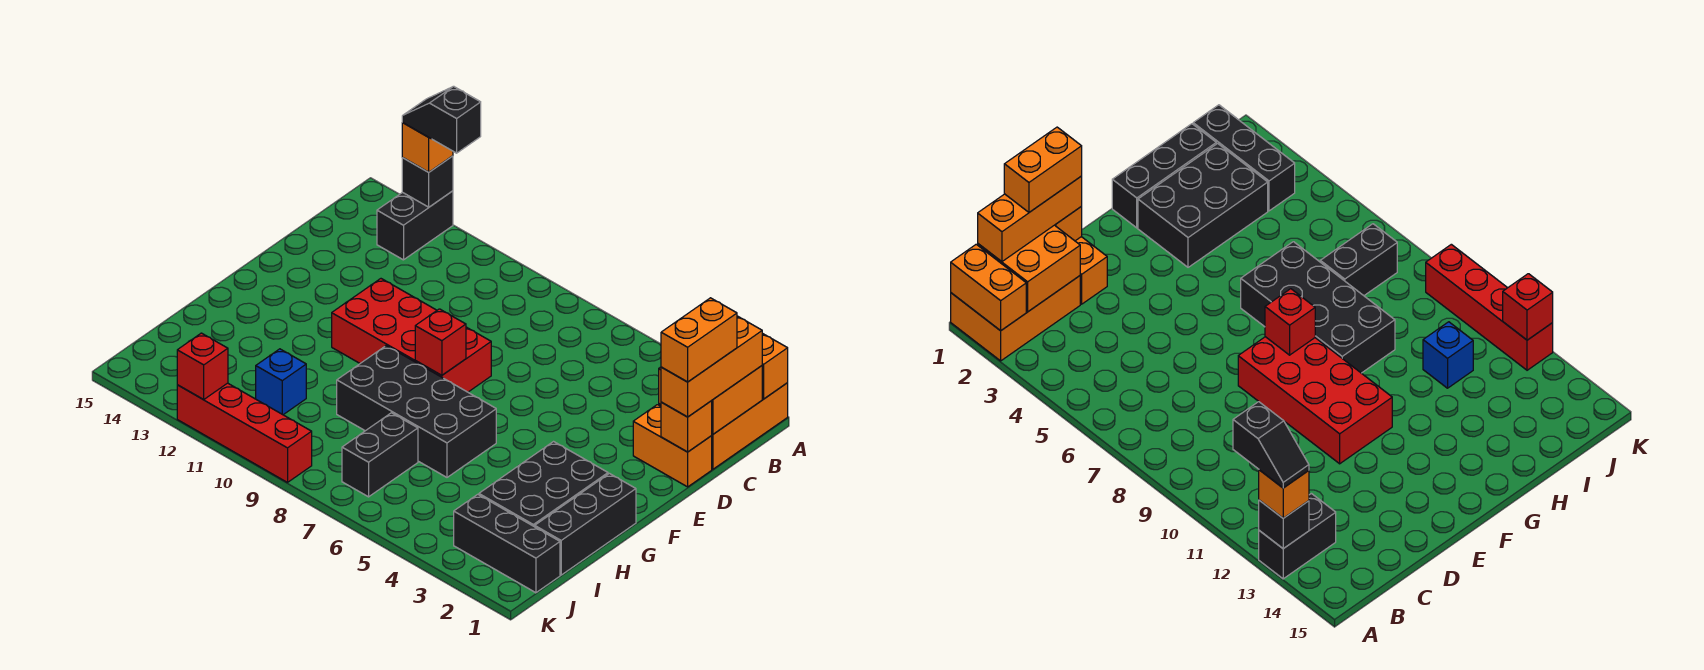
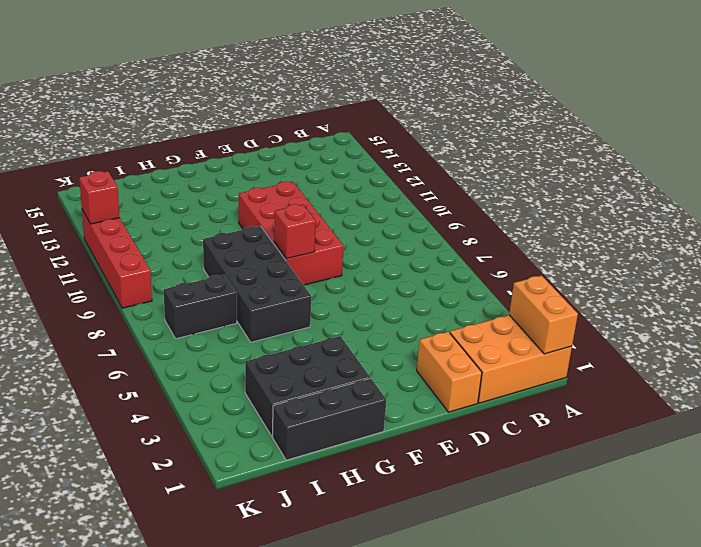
none -> black 1x2 brick [377,191,453,260]
none -> blue 1x1 brick [256,349,306,415]
none -> black 1x3 brick [454,494,560,593]

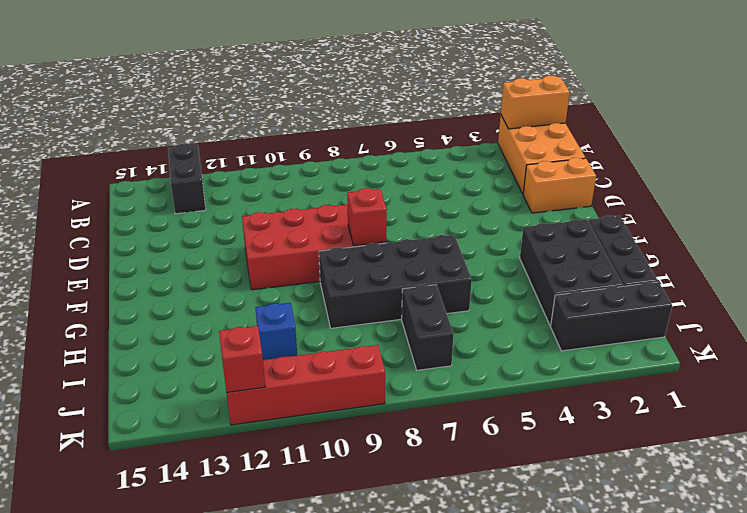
none -> black 1x1 brick [402,156,453,207]
none -> orange 2x2 brick [659,366,762,434]
none -> orange 1x1 brick [661,401,712,452]

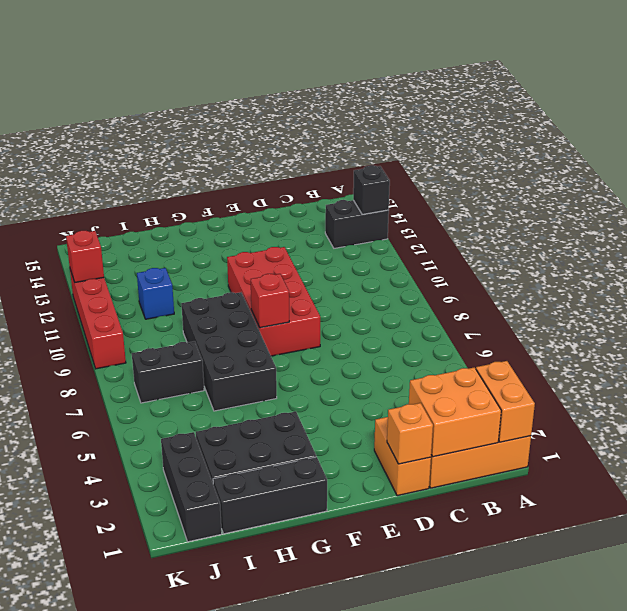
none -> orange 1x1 brick [402,123,453,172]
none -> orange 1x3 brick [661,316,762,417]
none -> black 1x2 slope [402,86,481,153]

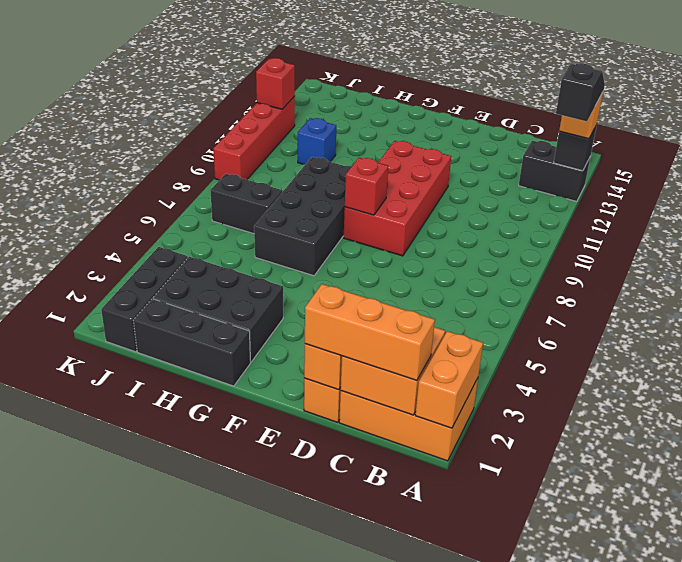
none -> orange 1x2 brick [661,298,737,382]

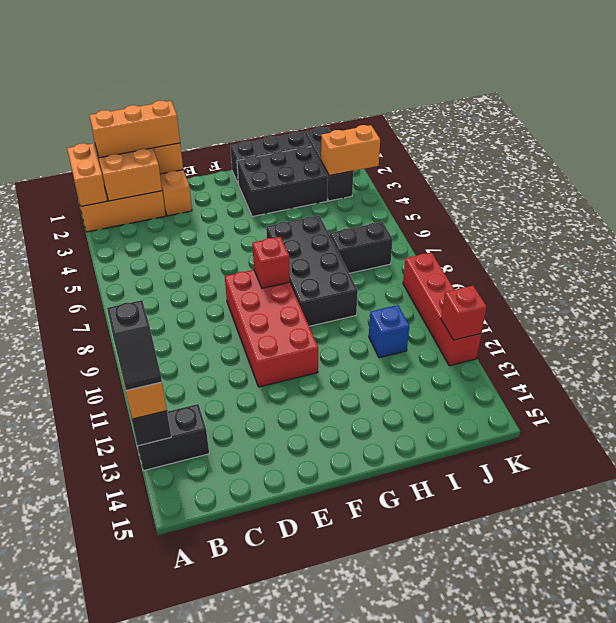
orange 1x2 brick [321,125,380,176] -> orange 1x2 brick moved to [661,298,737,382]

